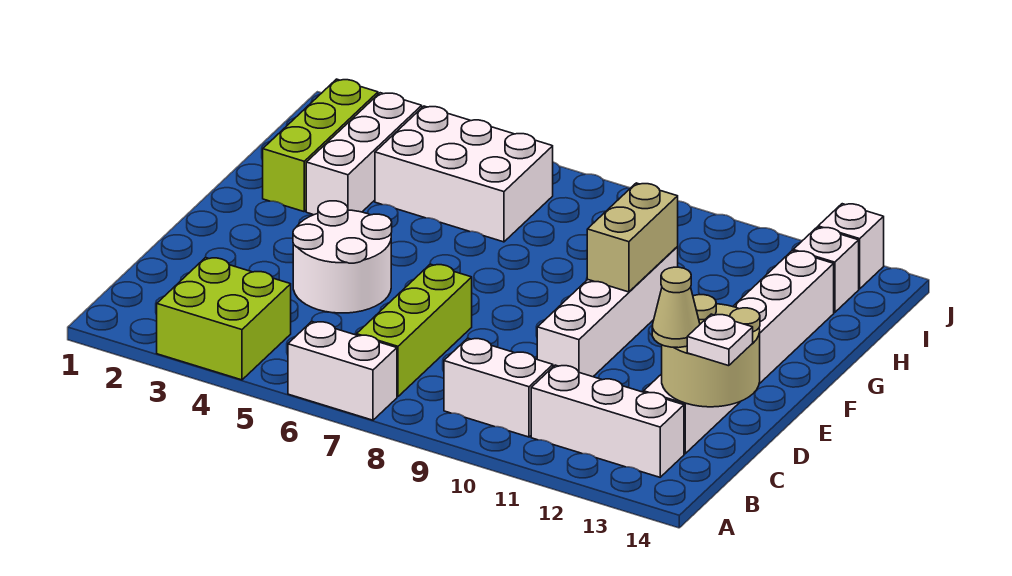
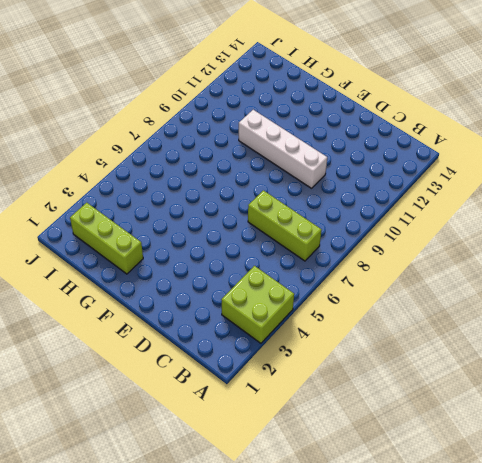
none -> white 1x2 brick [288,322,397,420]
none -> white 1x2 brick [444,338,553,437]
none -> white 1x3 brick [531,365,684,477]

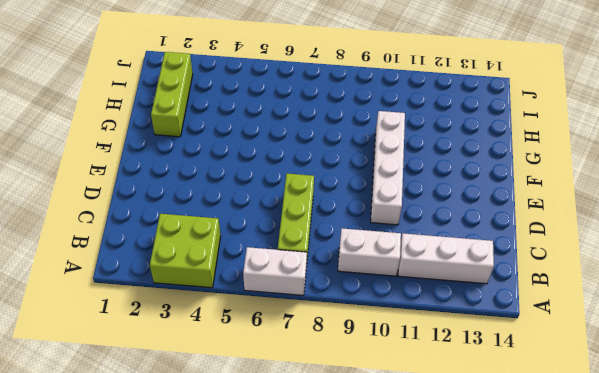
none -> white 1x6 brick [644,251,834,454]
none -> white 2x2 round brick [293,201,392,313]
none -> white 1x3 brick [306,93,422,215]

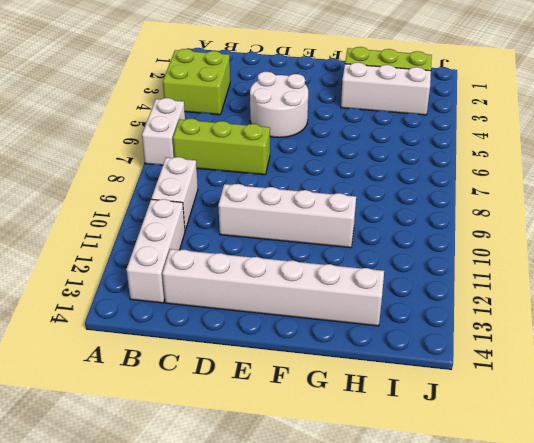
none -> white 2x3 brick [375,106,553,242]
none -> white 1x1 brick [793,227,859,313]
none -> white 1x1 brick [818,204,884,289]

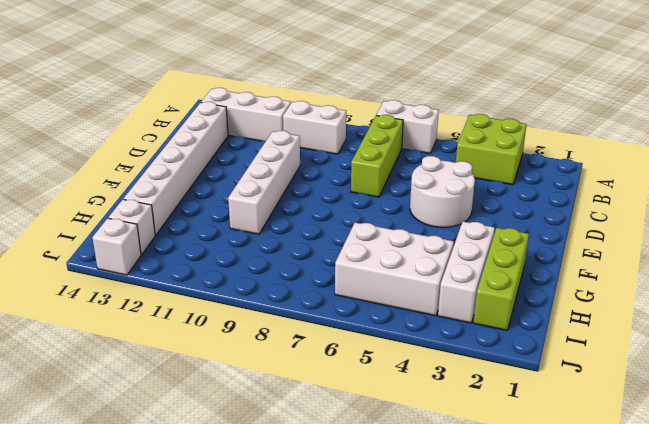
none -> tan 2x2 round brick [662,295,760,407]
none -> tan 1x2 brick [587,183,678,292]
none -> tan 1x1 cone [652,267,700,348]

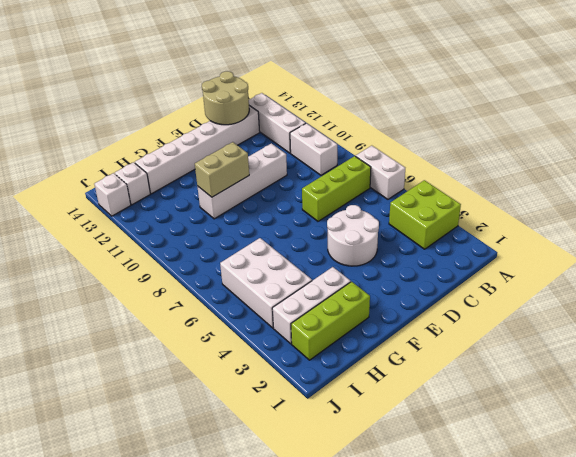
none -> tan 1x1 cone [652,267,700,348]
none -> white 1x1 plate [687,314,753,366]

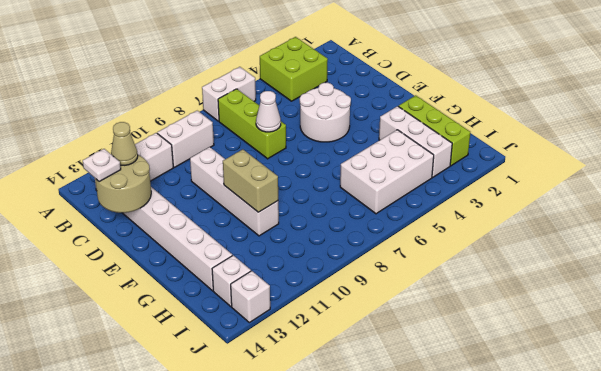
white 1x1 cone [256,91,281,132] -> none

